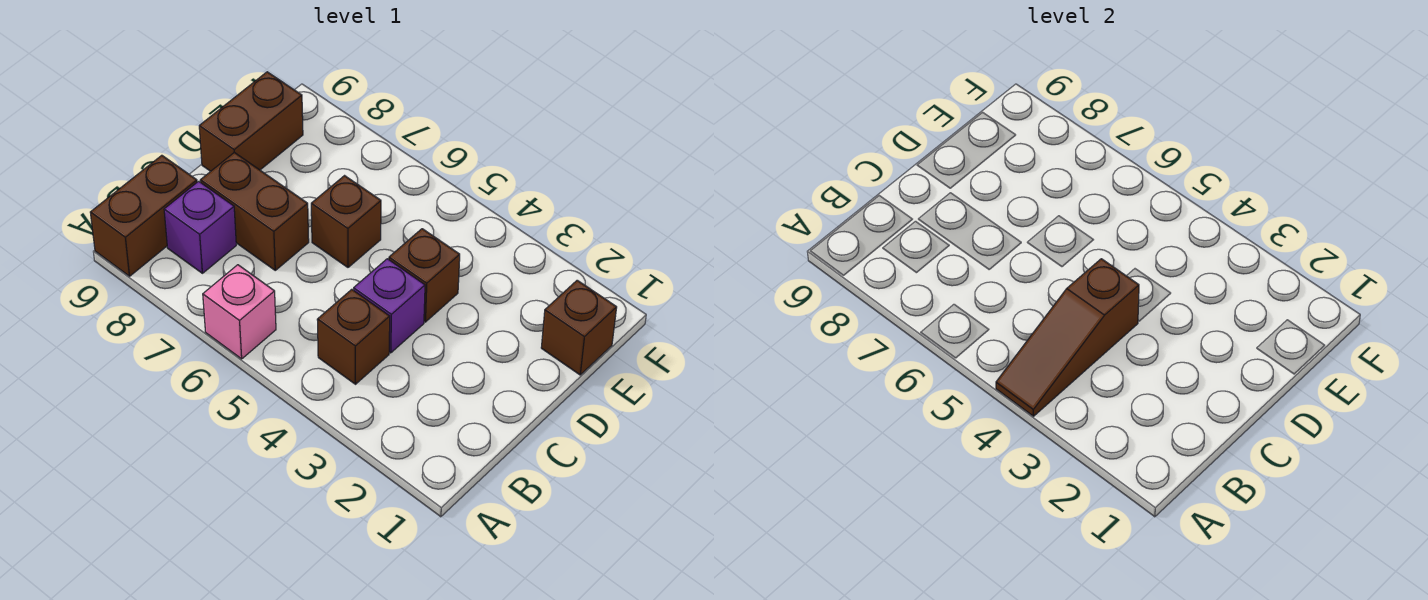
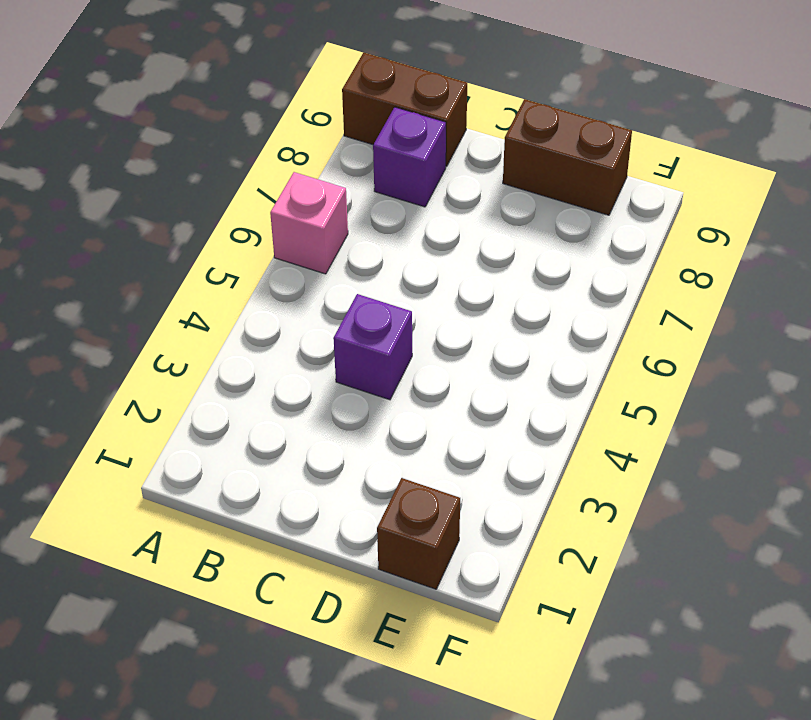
none -> brown 1x1 brick [317,289,390,384]
none -> brown 1x2 brick [200,153,309,270]

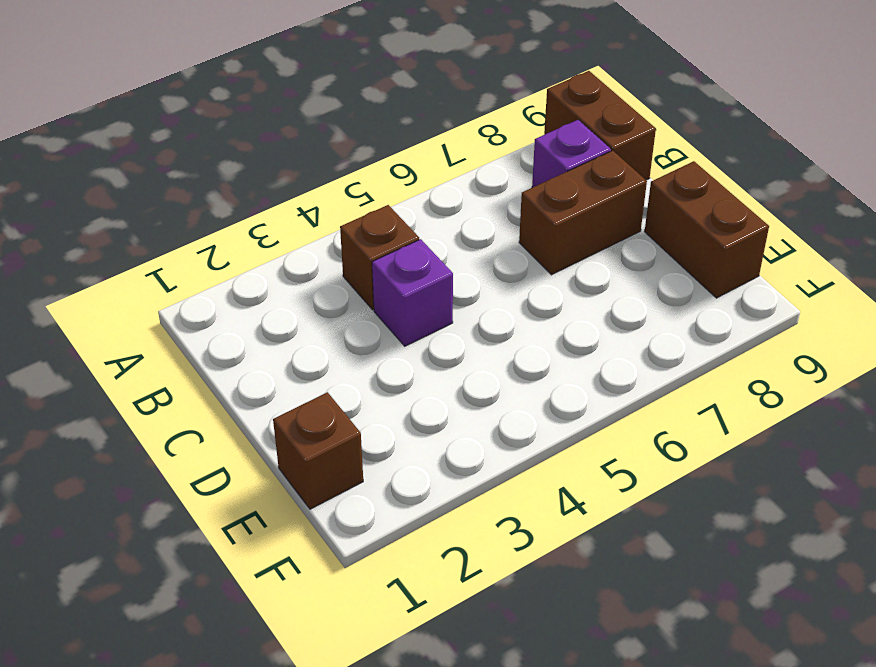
none -> pink 1x1 brick [203,265,276,359]
none -> brown 1x1 brick [389,229,460,322]

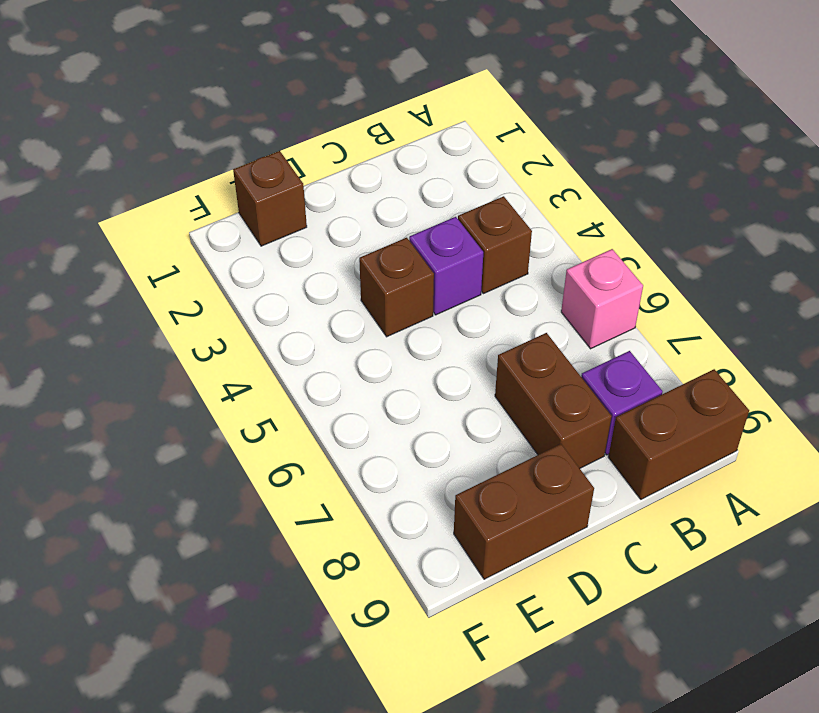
none -> brown 1x1 brick [311,176,381,267]
none -> brown 1x3 slope [996,259,1139,416]

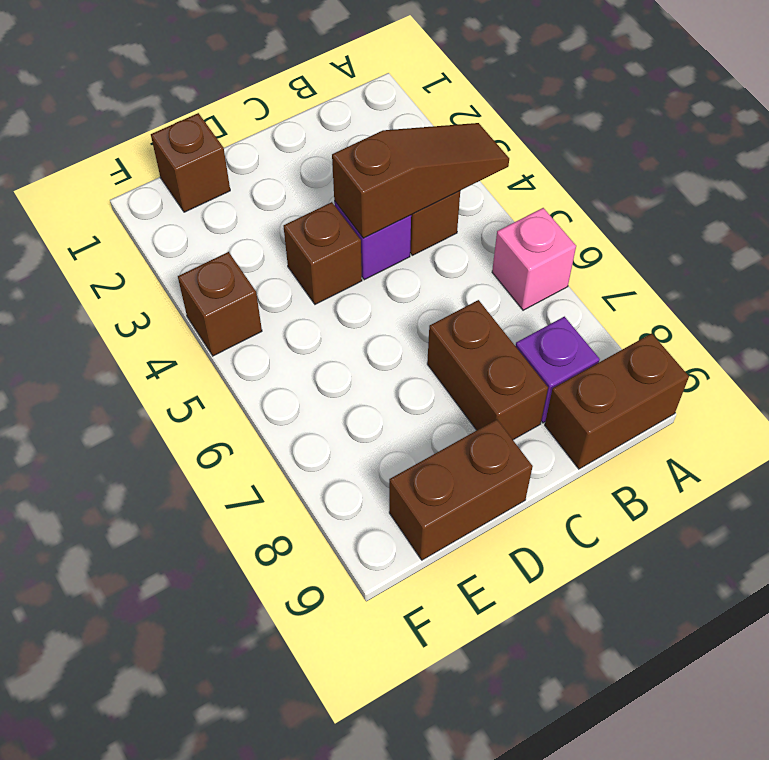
brown 1x1 brick [178,252,262,356] -> brown 1x1 brick moved to [311,176,381,267]

